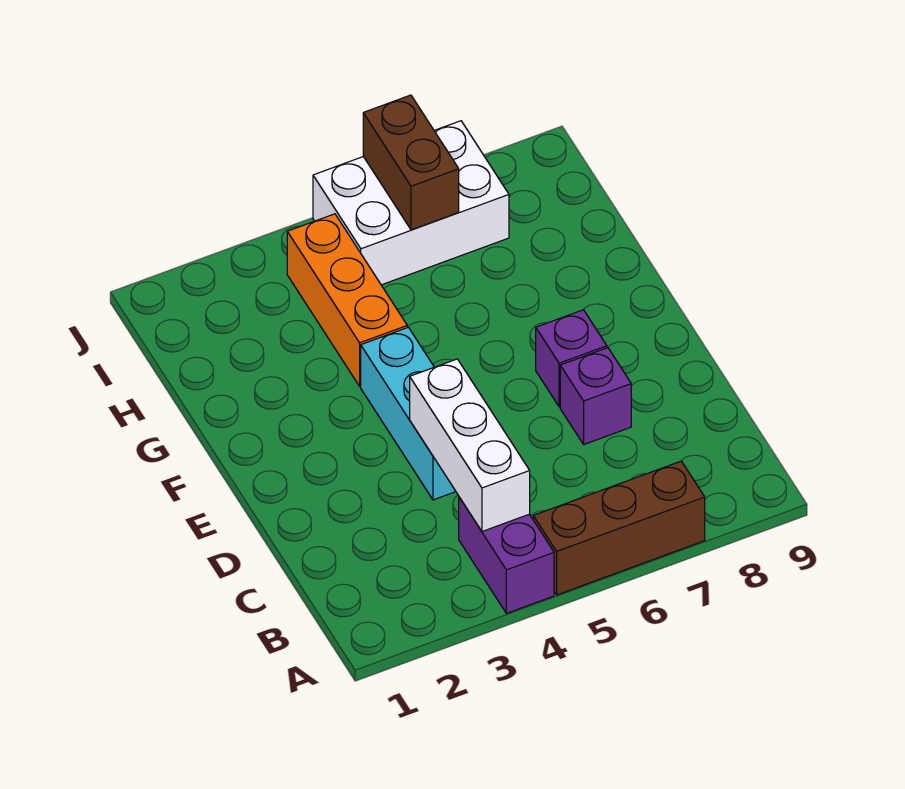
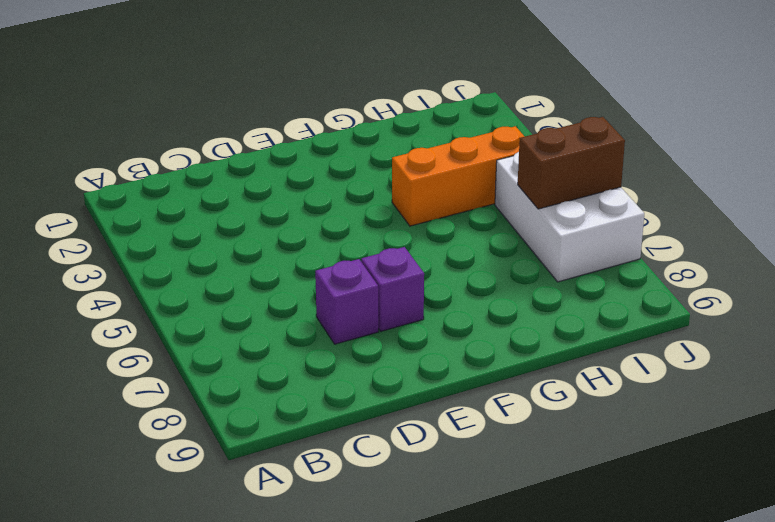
none -> purple 1x2 brick [459,497,554,613]
none -> brown 1x3 brick [533,461,705,595]

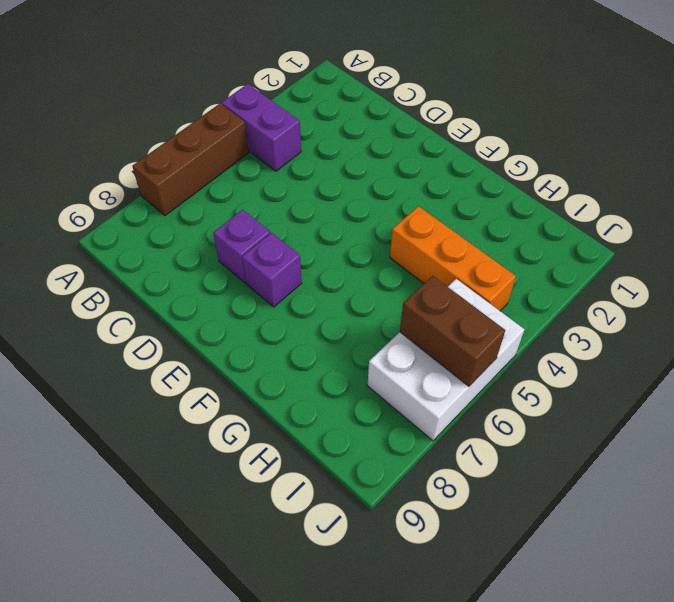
none -> cyan 1x3 brick [361,327,456,500]
none -> white 1x3 brick [410,359,530,531]

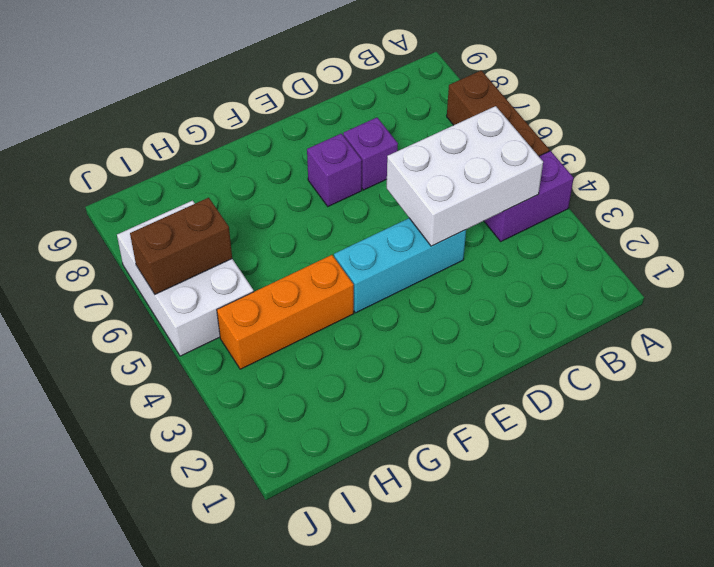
white 2x3 brick [387,106,543,246] -> white 1x3 brick [410,359,530,531]

